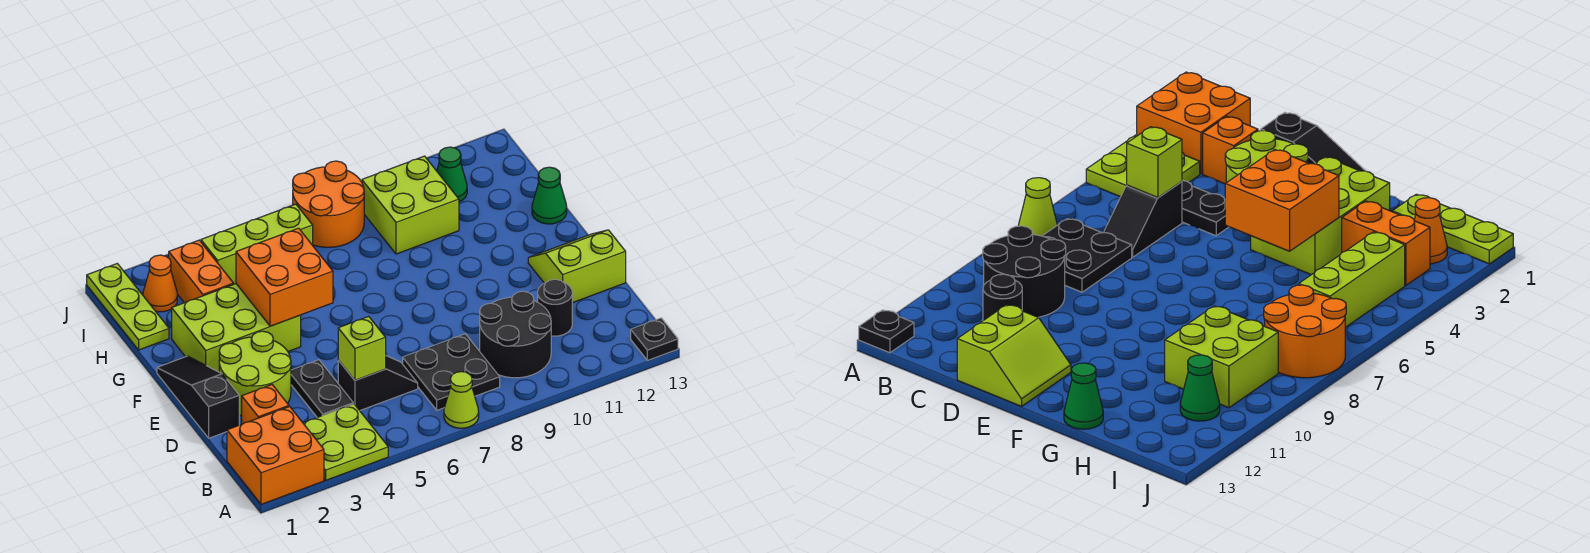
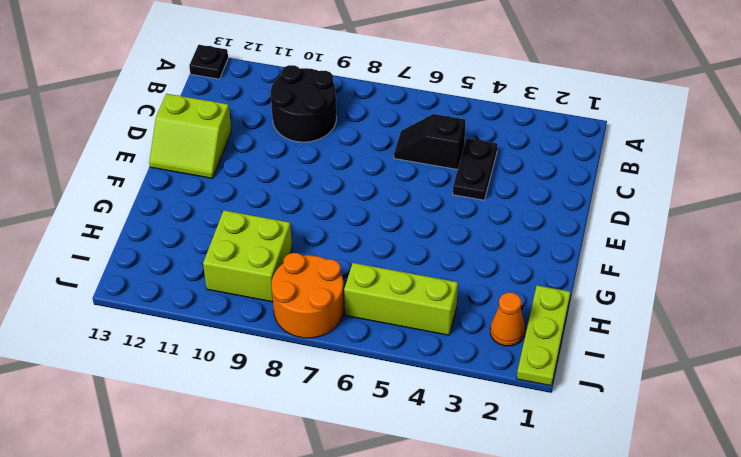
none -> orange 2x2 brick [227,407,324,504]
none -> lime 2x2 plate [303,404,388,480]
none -> lime 1x1 cone [444,372,479,428]

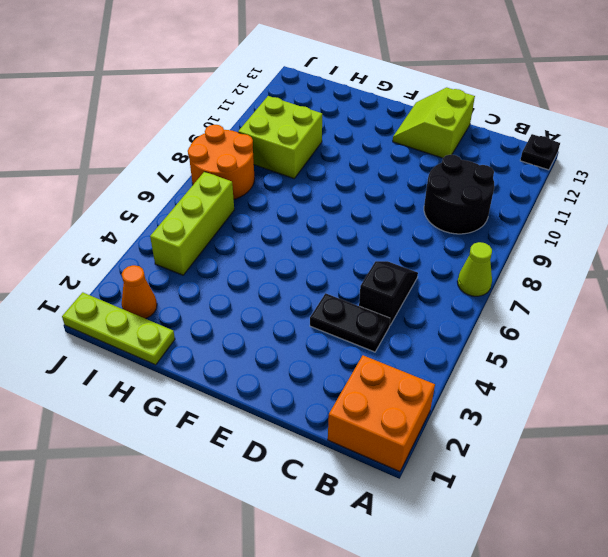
none -> lime 2x2 plate [303,404,388,480]
none -> black 2x2 plate [403,334,500,410]
none -> orange 1x1 brick [242,385,289,424]

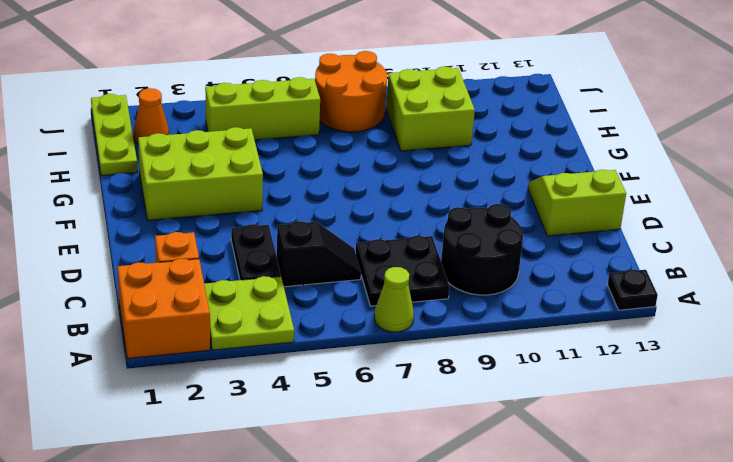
none -> black 1x1 round brick [538,279,572,336]
none -> black 1x3 slope [157,356,239,438]
none -> lime 2x2 round brick [219,331,291,416]

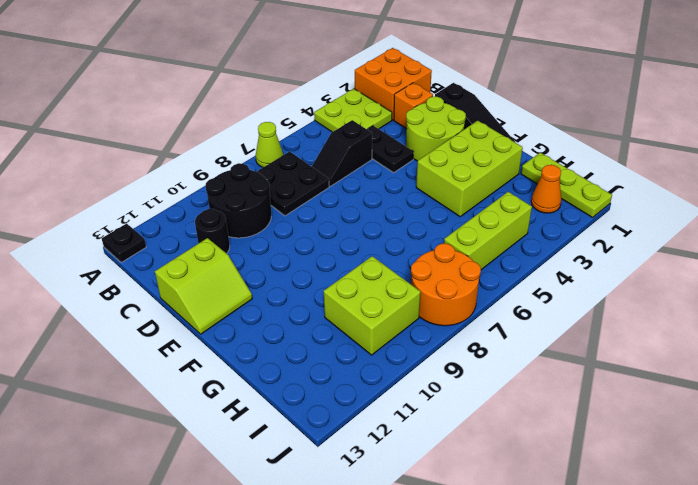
none -> green 1x1 cone [532,167,567,224]
none -> orange 1x2 brick [169,240,234,303]
none -> green 1x1 cone [437,147,467,202]

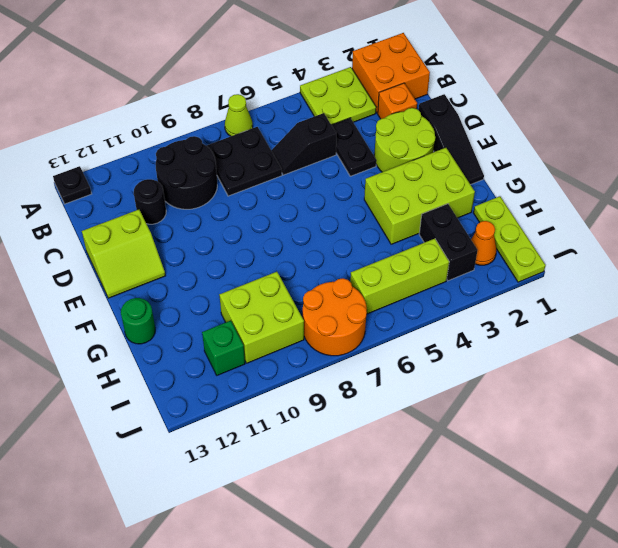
green 1x1 round brick [121,298,155,344] -> green 1x1 cone [532,167,567,224]
black 1x2 brick [419,204,478,281] -> orange 1x2 brick [169,240,234,303]
green 1x1 brick [202,321,245,375] -> green 1x1 cone [437,147,467,202]
none -> lime 1x1 brick [338,316,386,380]
none -> orange 2x2 brick [236,228,333,326]

